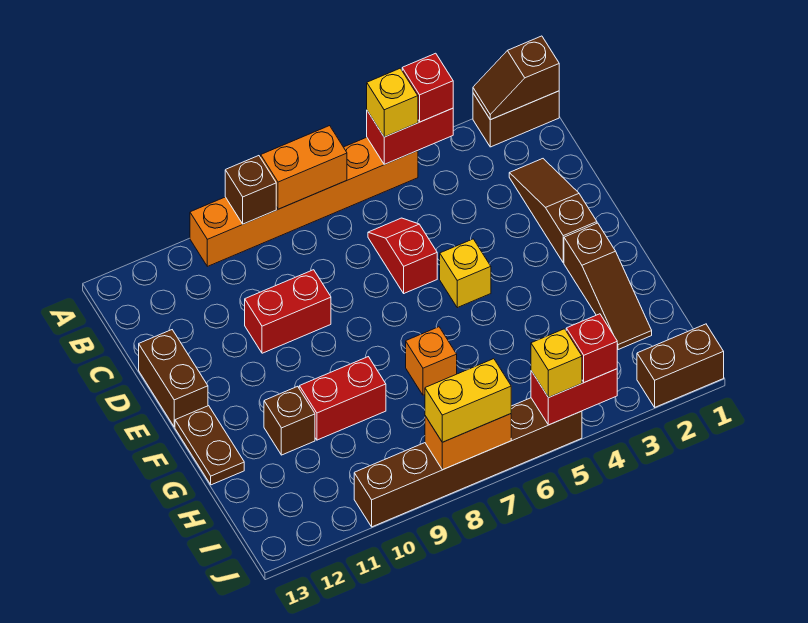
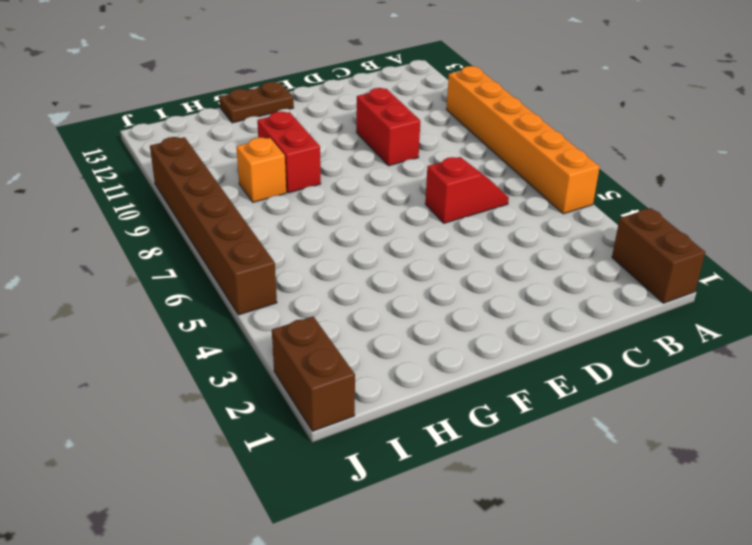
orange 1x1 brick [236,137,286,202] -> orange 1x1 brick moved to [406,327,457,395]
none -> brown 1x3 slope [509,159,597,263]
none -> brown 1x2 brick [139,330,208,427]
none -> yellow 1x1 brick [440,239,491,308]

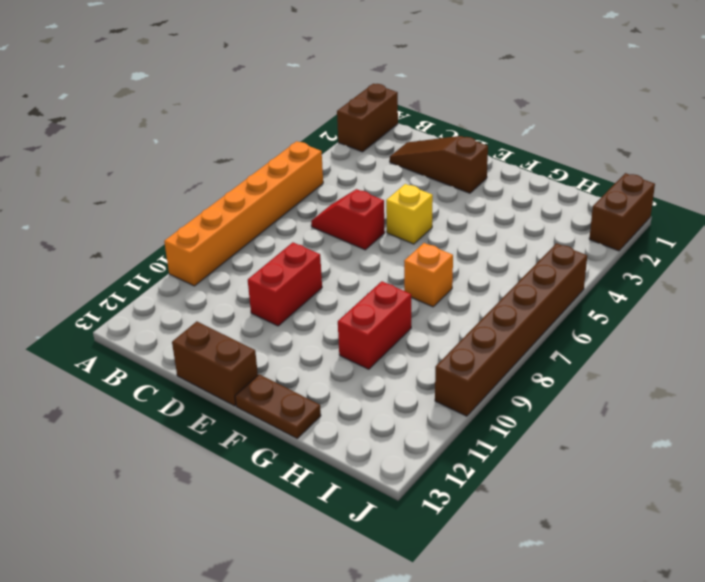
none -> brown 1x3 slope [564,223,652,350]
none -> brown 1x1 brick [264,386,315,455]
none -> brown 1x2 slope [473,36,559,120]

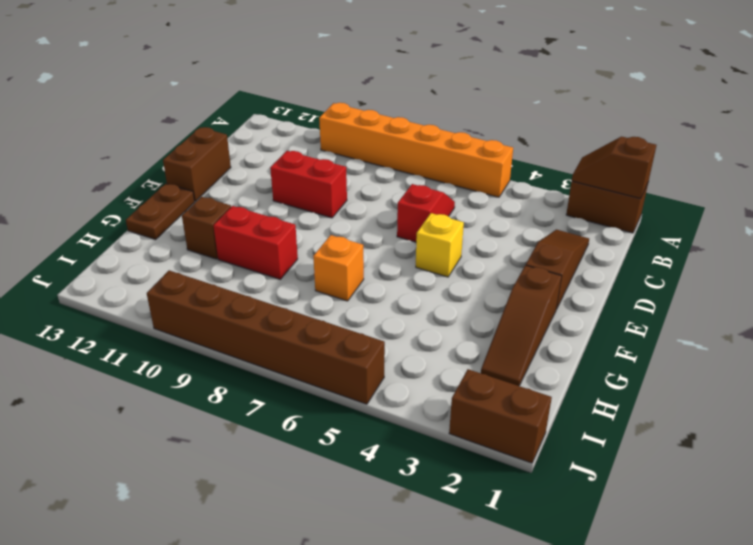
none -> red 1x2 brick [367,108,453,164]
none -> orange 1x2 brick [261,126,347,209]
none -> brown 1x1 brick [225,156,276,224]

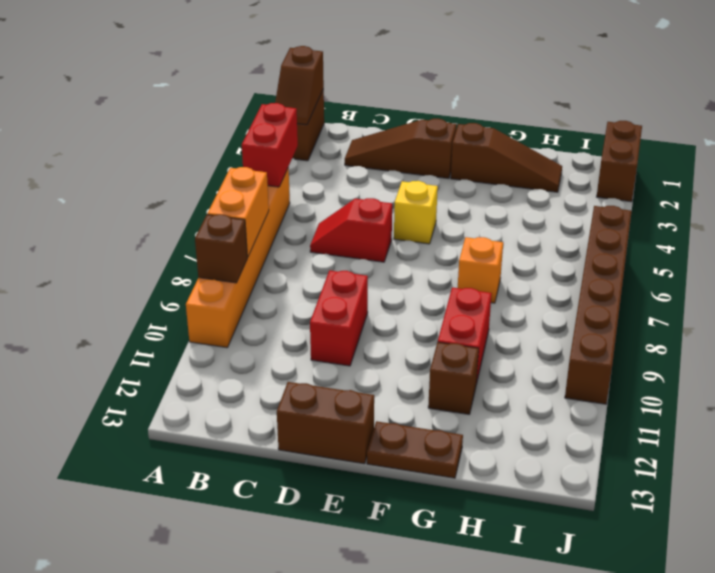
none -> red 1x2 brick [531,369,617,425]
none -> orange 1x2 brick [425,414,511,470]
none -> red 1x1 brick [402,53,453,122]

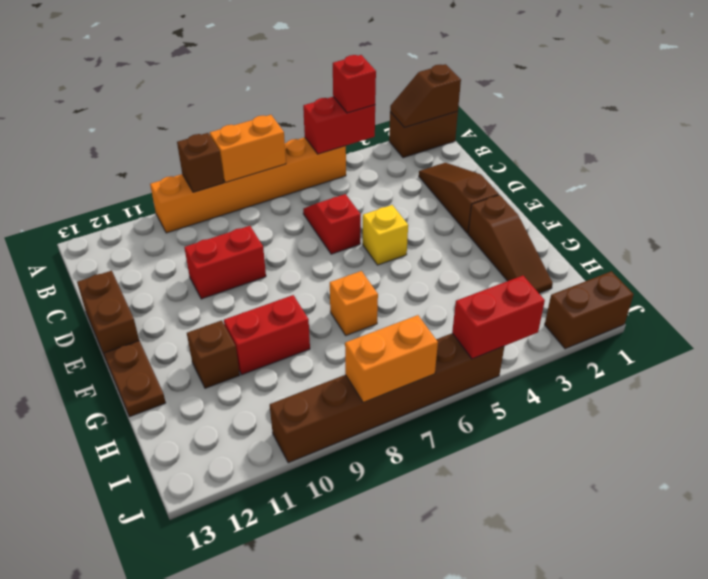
none -> yellow 1x1 brick [367,68,418,137]
none -> red 1x1 brick [566,314,617,382]
none -> yellow 1x1 brick [531,329,582,398]

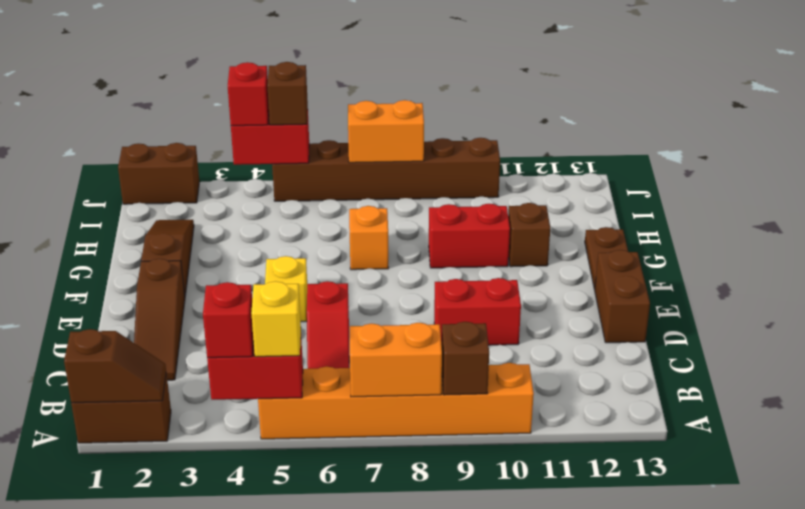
brown 1x1 brick [267,62,308,125] -> yellow 1x1 brick [531,329,582,398]
none -> yellow 1x2 brick [425,359,511,442]

